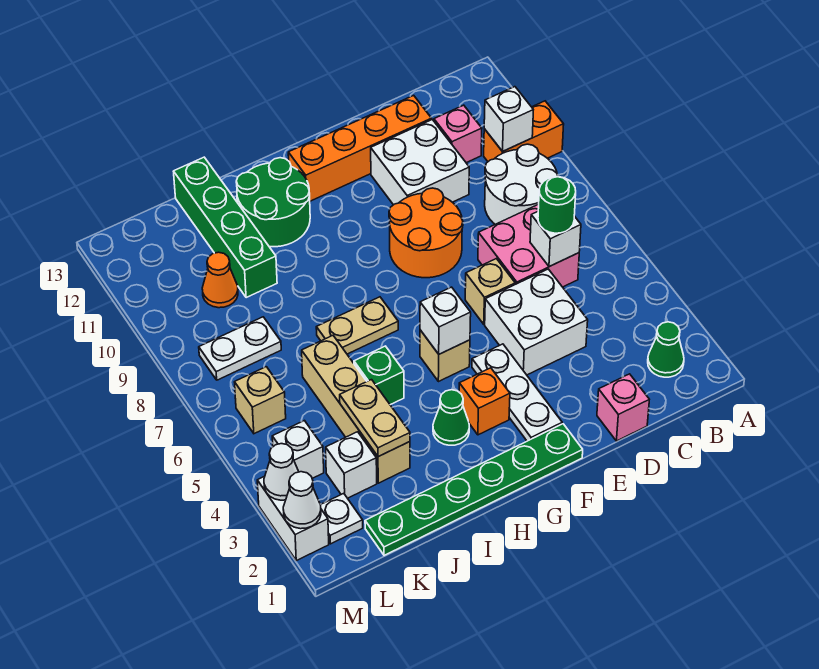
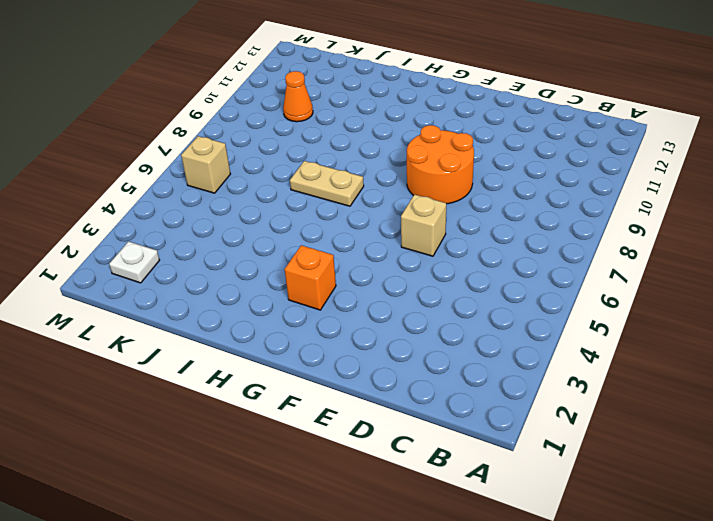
none -> orange 1x2 brick [484,101,564,161]
none -> green 1x1 cone [648,322,684,377]
none -> white 2x2 round brick [485,144,558,224]
none -> pink 2x2 brick [478,204,579,287]

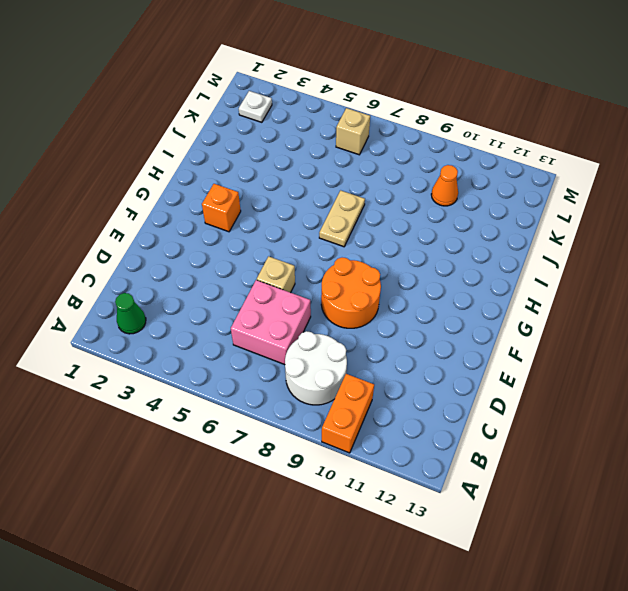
none -> pink 1x1 brick [434,105,482,163]
none -> pink 1x1 brick [597,374,649,441]
none -> white 2x2 brick [485,269,588,375]
none -> white 2x2 brick [371,120,469,205]

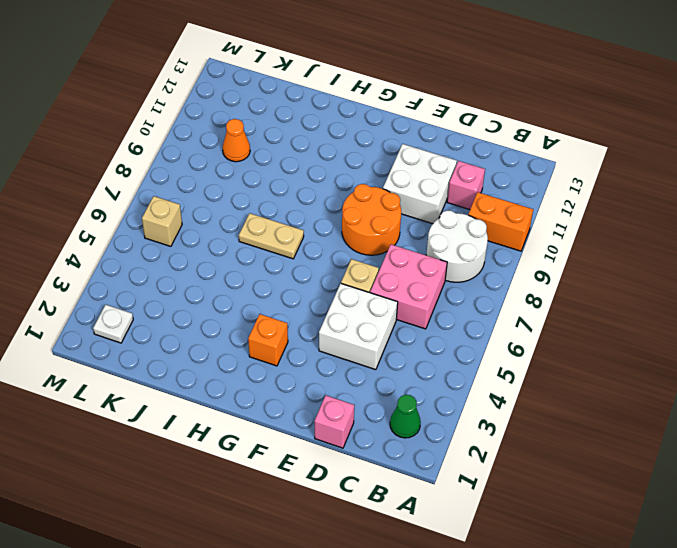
none -> orange 1x4 brick [288,95,432,201]
none -> green 1x6 plate [365,424,583,555]
none -> white 1x3 plate [472,344,562,441]
none -> tan 1x1 brick [420,330,470,382]

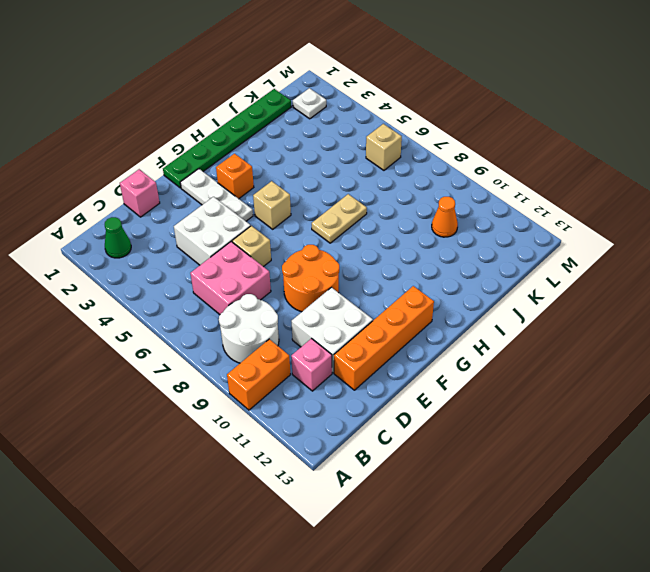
none -> green 1x1 cone [433,390,469,445]
none -> green 2x2 round brick [236,158,310,247]
none -> green 1x1 brick [354,346,404,405]
none -> tan 1x4 brick [302,336,410,483]

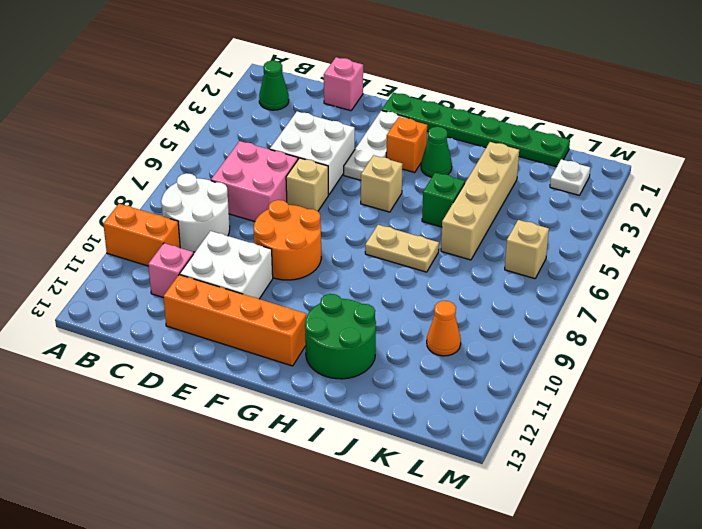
none -> green 1x4 brick [173,157,277,298]
none -> white 1x1 brick [326,432,377,498]
none -> white 1x2 plate [199,317,281,380]
none -> white 1x1 brick [272,421,324,478]

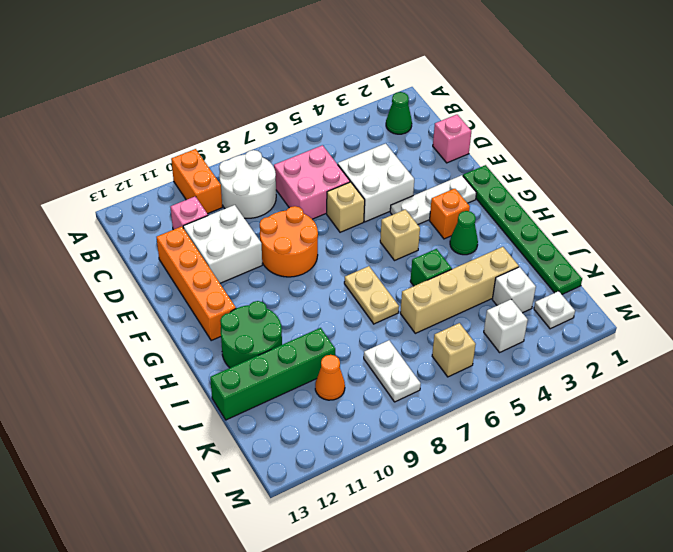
none -> white 1x2 brick [257,476,329,561]
none -> white 1x1 brick [484,87,533,152]
none -> white 1x1 brick [530,212,581,267]
none -> white 1x1 brick [420,287,471,354]

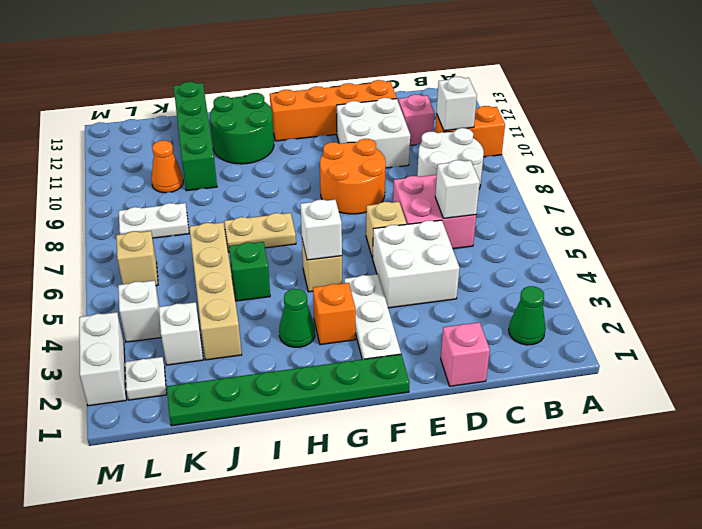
none -> tan 1x2 plate [340,380,410,457]
none -> white 1x1 cone [283,472,321,529]
none -> white 1x1 cone [264,444,299,500]
none -> green 1x1 round brick [538,177,576,233]

